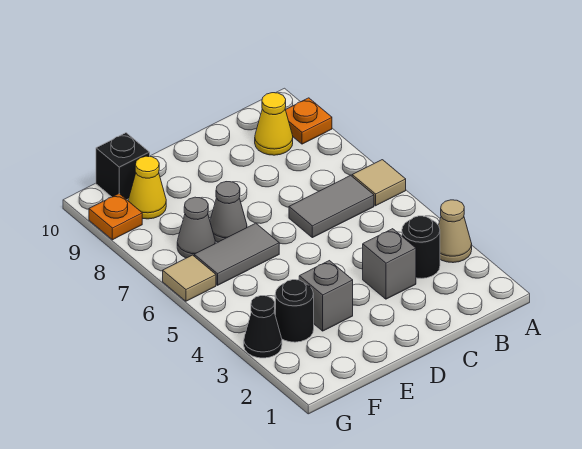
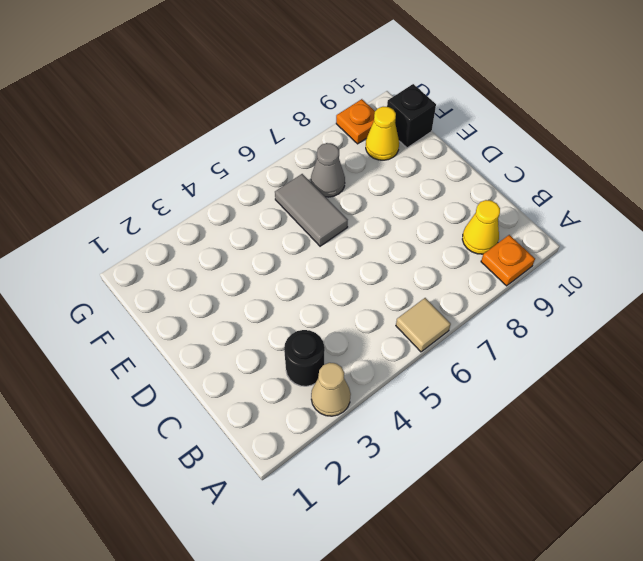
none -> grey 1x2 tile [289,175,374,238]
none -> grey 1x1 brick [363,229,416,299]
none -> grey 1x1 brick [299,261,353,331]

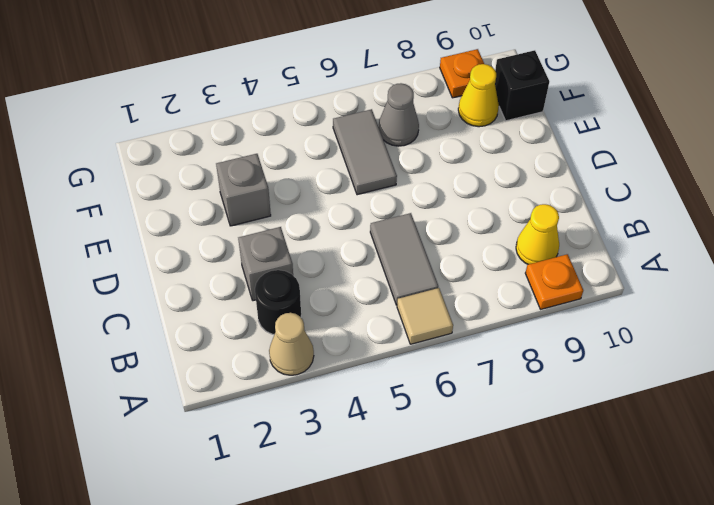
none -> grey 1x1 cone [210,182,247,242]
none -> black 1x1 round brick [275,280,314,342]
none -> black 1x1 cone [244,296,282,358]

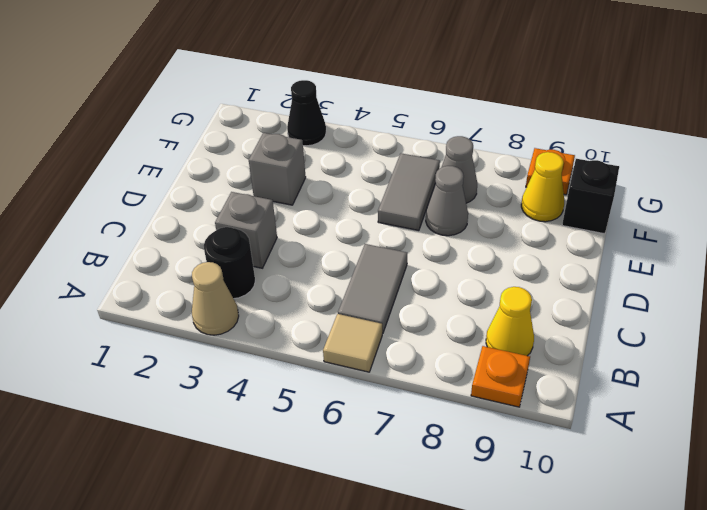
none -> black 1x1 round brick [275,280,314,342]
none -> tan 1x1 tile [163,255,216,301]

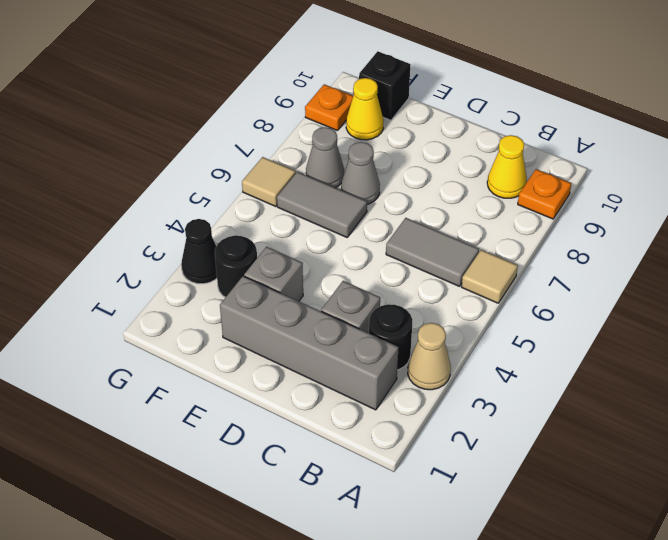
grey 1x4 brick [220,276,399,410] -> none

